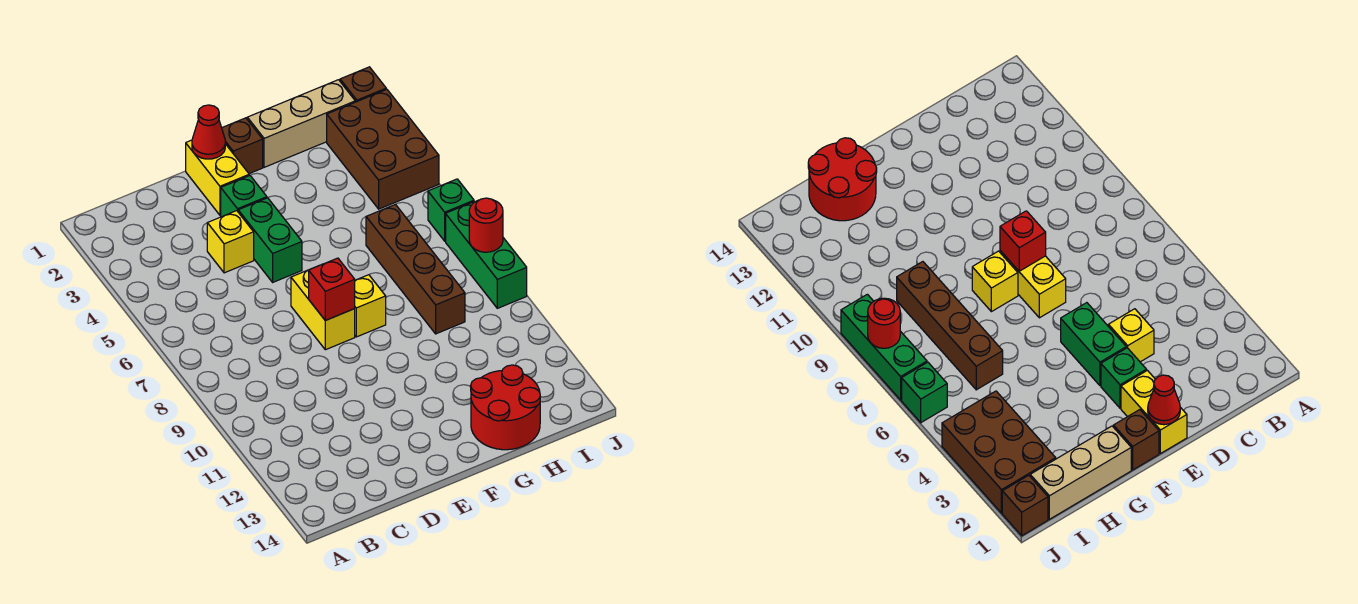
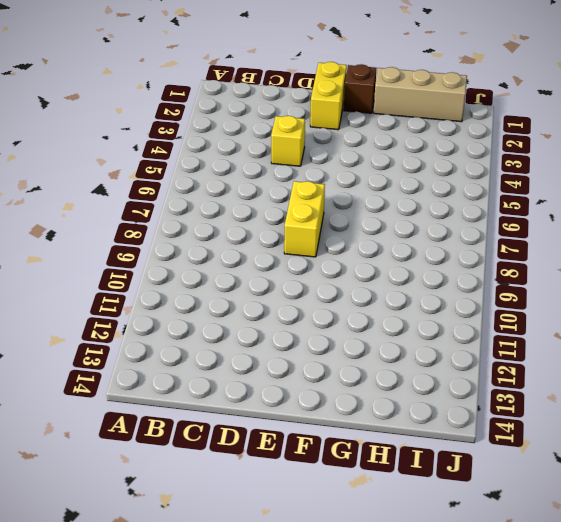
none -> green 1x1 brick [221,175,267,217]
none -> green 1x2 brick [238,198,302,282]
none -> yellow 1x1 brick [354,275,386,337]

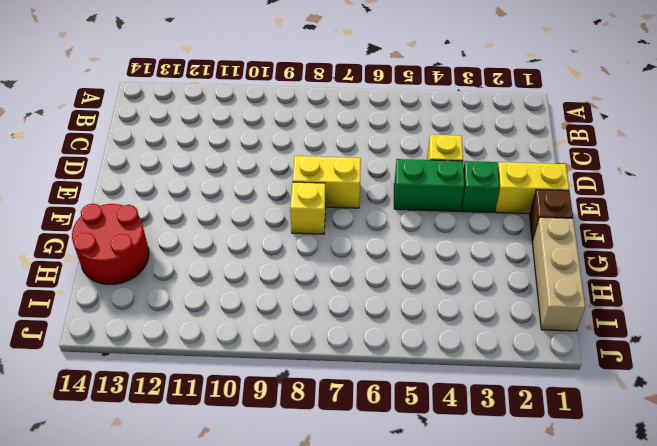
none -> brown 1x4 brick [366,204,465,334]
none -> brown 2x3 brick [327,89,439,209]
none -> brown 1x1 brick [340,67,386,102]

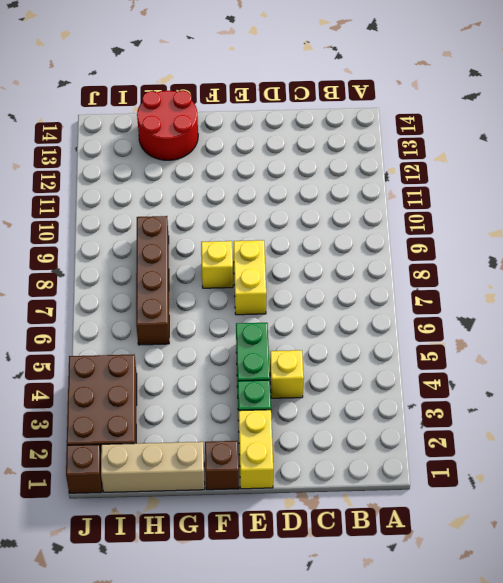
none -> green 1x1 brick [428,179,474,241]
none -> green 1x3 brick [446,201,527,308]
none -> red 1x1 cone [192,105,225,159]

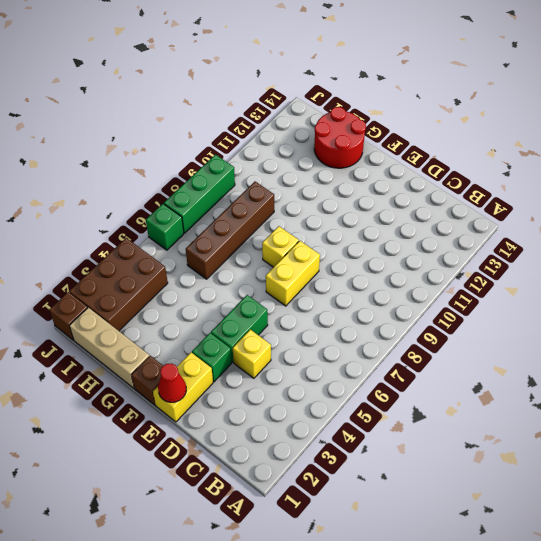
none -> red 1x1 brick [309,258,355,320]
none -> red 1x1 round brick [469,198,503,252]

